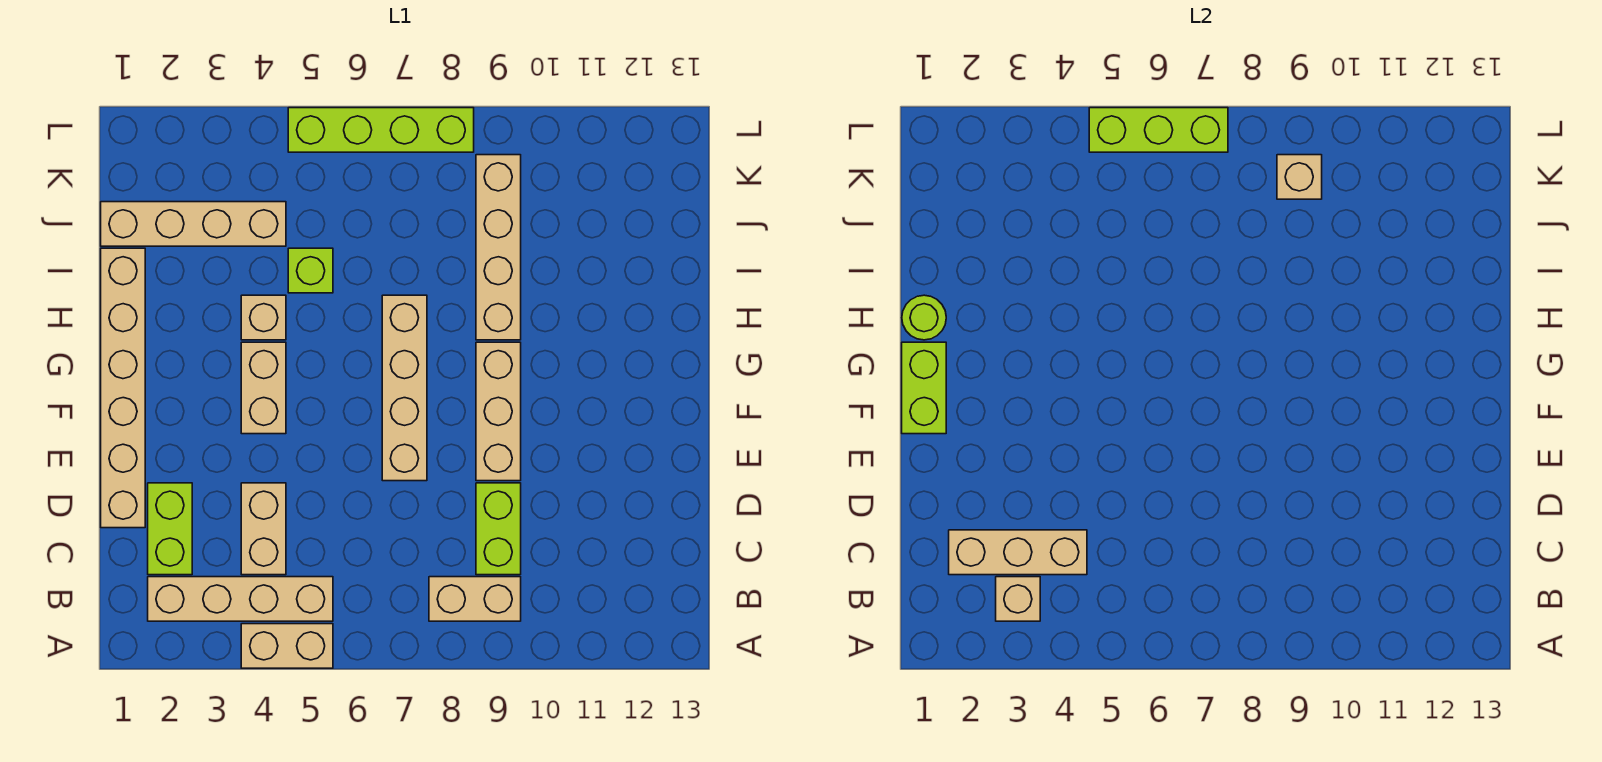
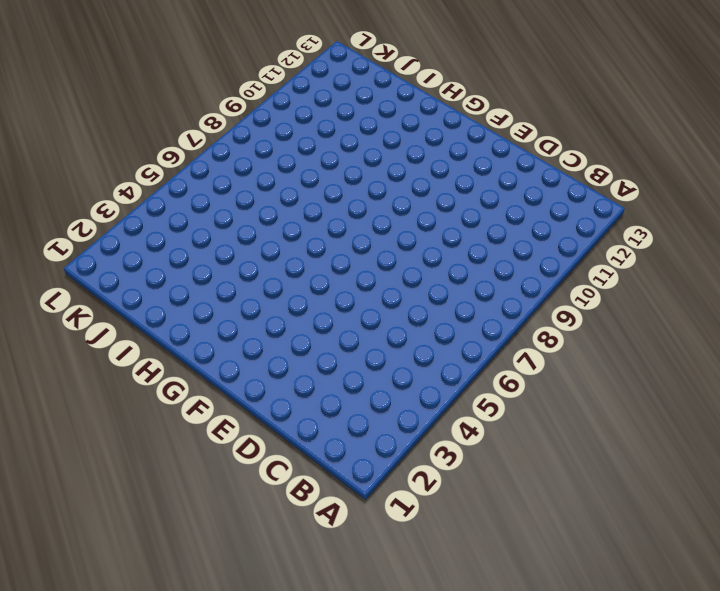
none -> tan 1x2 brick [241,624,333,668]
none -> tan 1x4 brick [148,577,333,621]
none -> tan 1x2 brick [429,577,521,621]

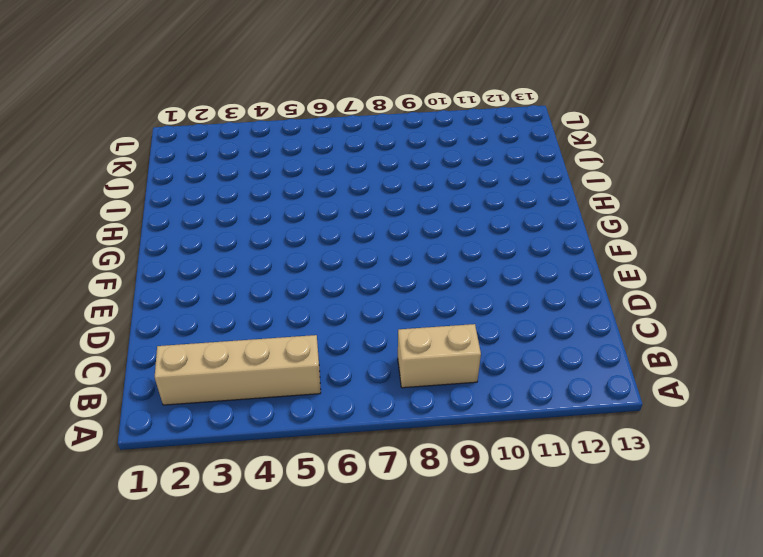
none -> tan 1x2 brick [241,624,333,668]
none -> lime 1x2 brick [148,483,192,575]
none -> tan 1x2 brick [241,483,286,575]

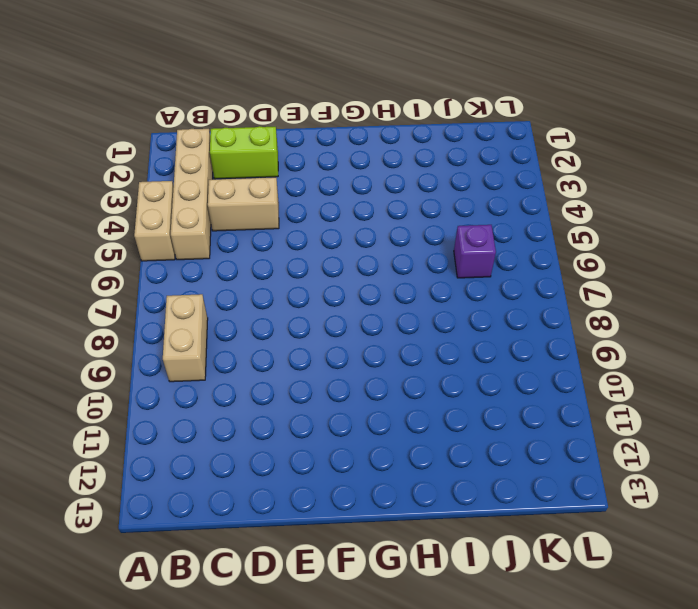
purple 1x1 brick [454,225,496,278] -> none
none -> lime 1x2 brick [476,483,521,575]
none -> tan 1x6 brick [101,248,145,528]
none -> tan 1x4 brick [382,295,427,481]

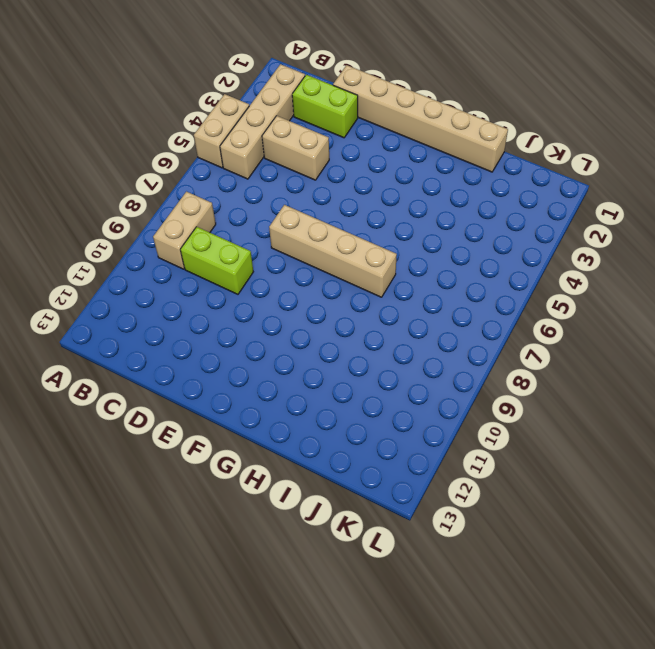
none -> tan 1x3 brick [476,342,521,481]
none -> tan 1x2 brick [241,342,286,434]
none -> tan 1x1 brick [241,295,286,340]

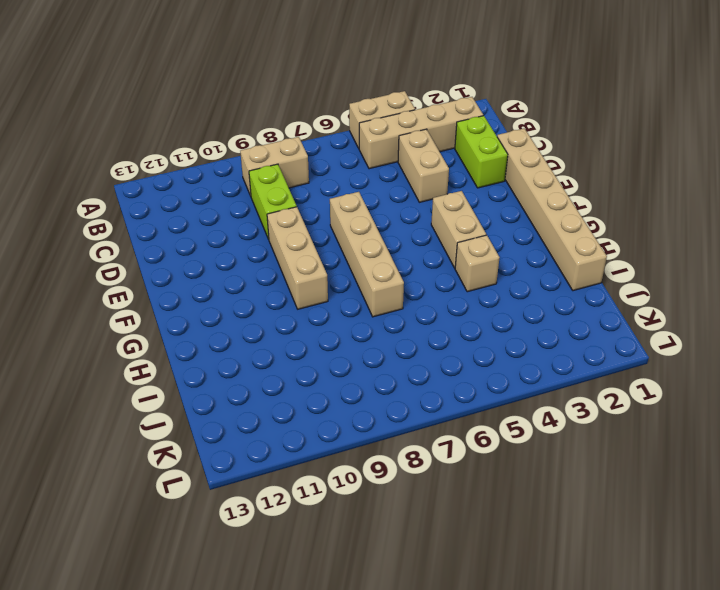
none -> tan 1x4 brick [476,155,521,340]
none -> lime 1x1 brick [288,248,333,293]
none -> tan 1x4 brick [101,202,286,246]

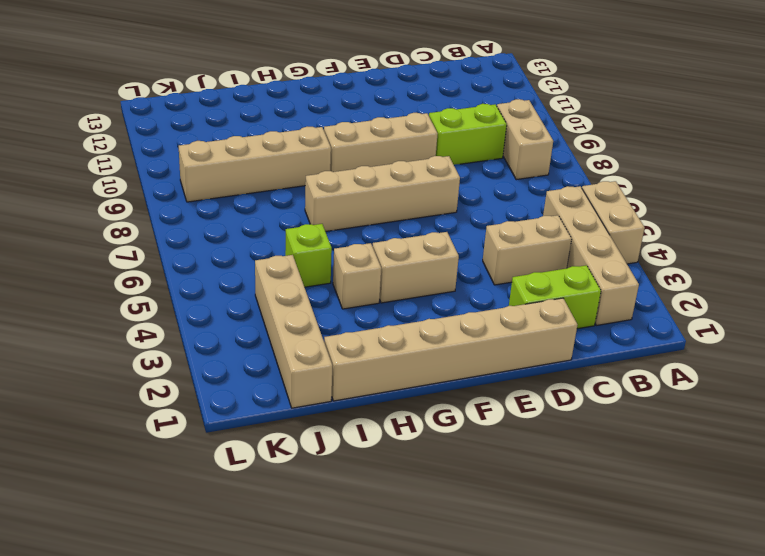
none -> lime 1x4 brick [288,108,474,152]
none -> tan 1x1 brick [996,577,1040,621]
none -> tan 1x3 brick [949,530,1087,575]

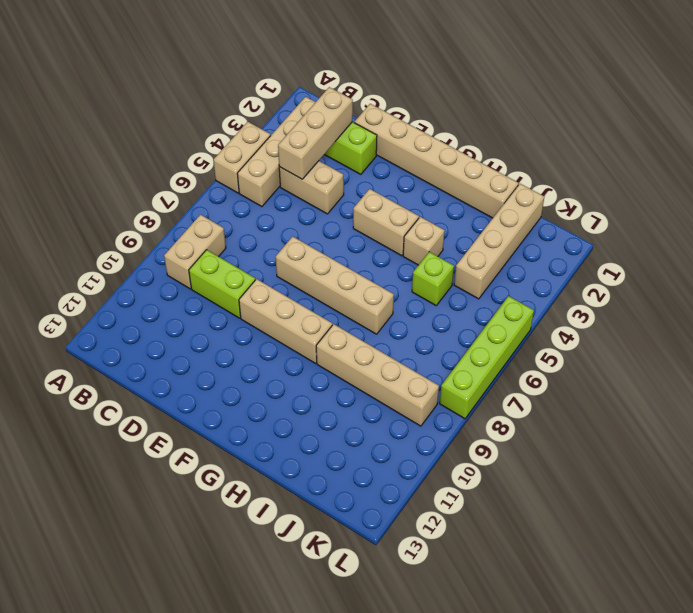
none -> tan 1x1 brick [996,577,1040,621]
none -> lime 1x2 brick [902,342,946,434]
none -> lime 1x1 round brick [902,295,946,340]

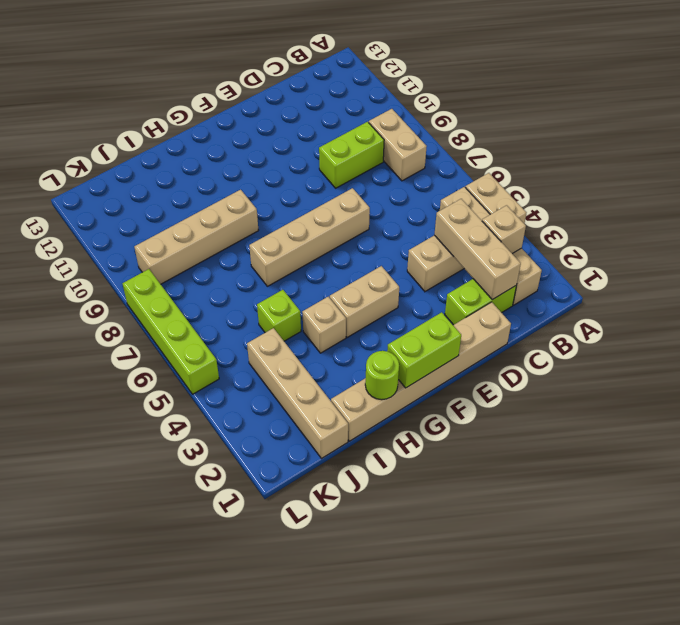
none -> tan 1x3 brick [476,342,521,481]
none -> tan 1x1 brick [1277,155,1322,199]
none -> lime 1x3 brick [1089,108,1228,152]

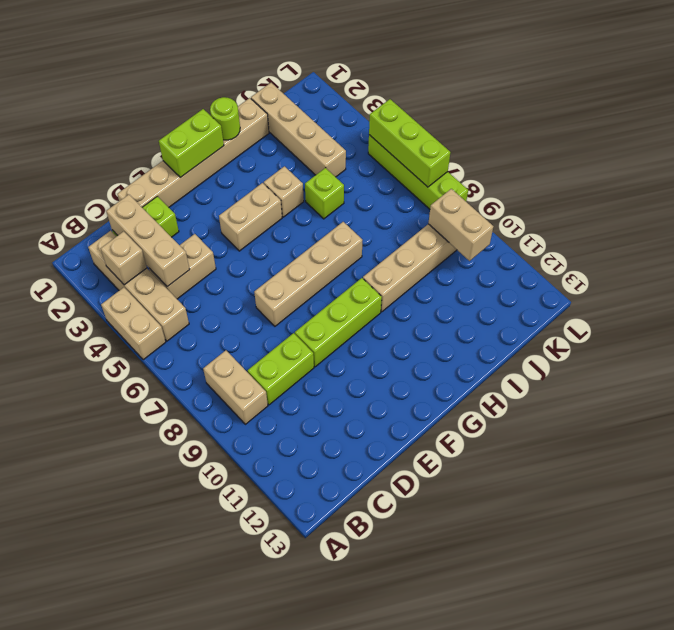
lime 1x3 brick [295,278,382,367] -> tan 1x3 brick [476,342,521,481]
tan 1x2 brick [428,189,493,261] -> tan 1x1 brick [1277,155,1322,199]

